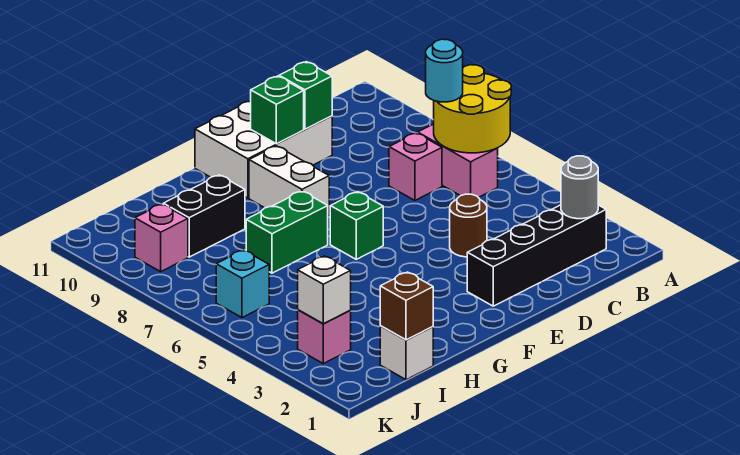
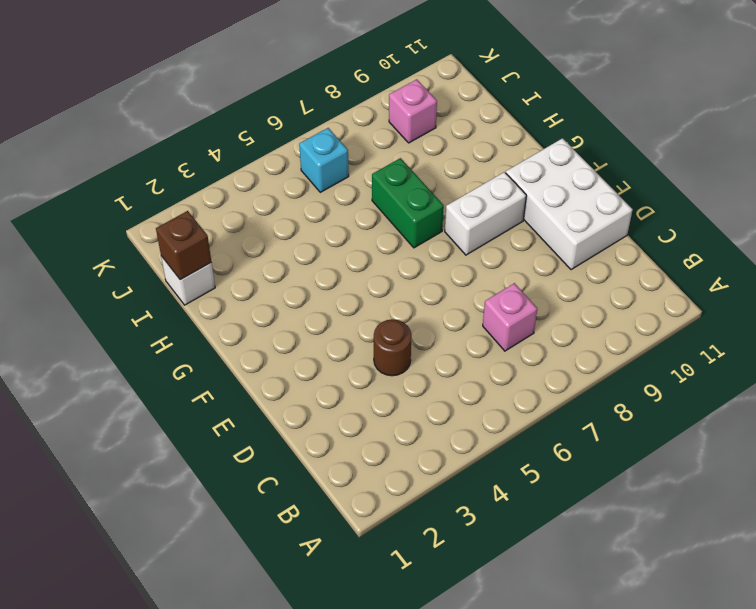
none -> black 1x4 brick [467,205,606,306]
none -> pink 1x2 brick [418,124,498,197]
none -> green 1x1 brick [330,192,383,259]

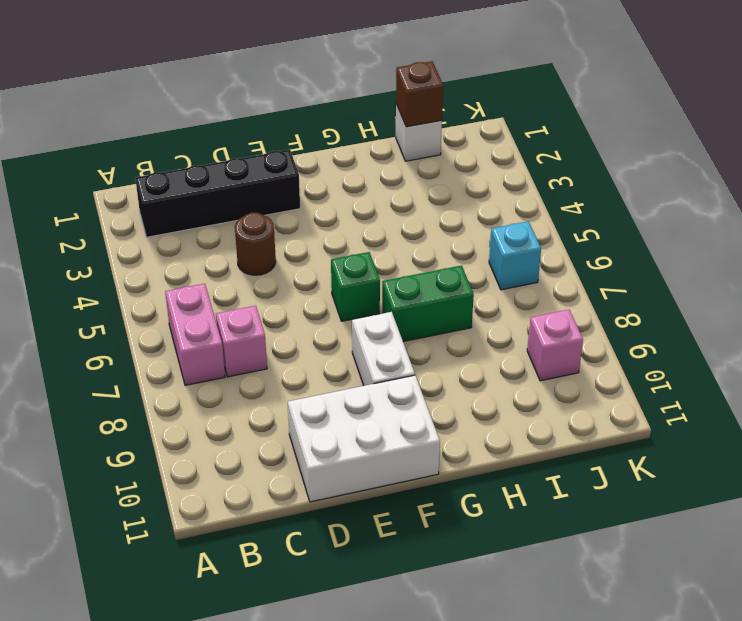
none -> black 1x2 brick [163,175,245,257]
none -> pink 1x1 brick [298,310,351,364]
none -> yellow 2x2 round brick [434,65,511,153]

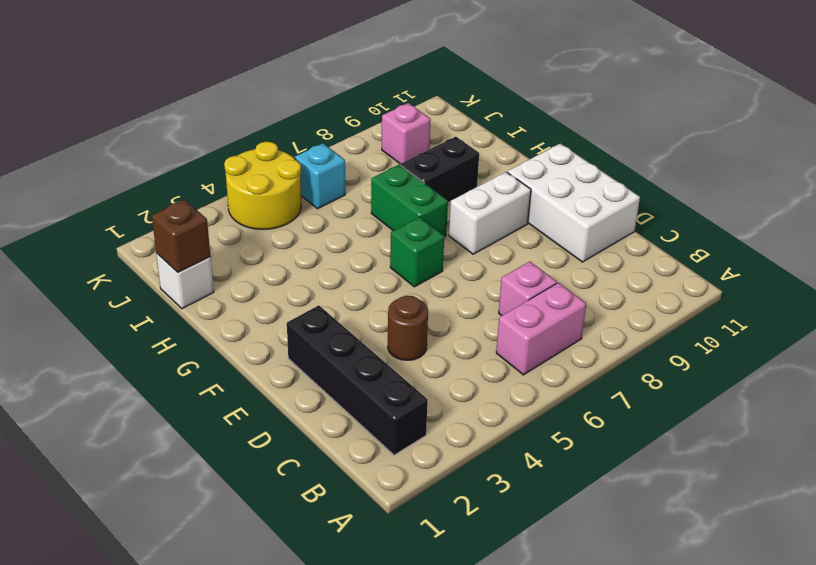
black 1x2 brick [401,137,479,203] -> black 1x2 brick turned to [163,175,245,257]
yellow 2x2 round brick [224,142,301,229] -> yellow 2x2 round brick moved to [434,65,511,153]
none -> pink 1x1 brick [298,310,351,364]
none -> grey 1x1 round brick [561,156,598,219]
none -> green 1x1 brick [279,62,332,129]

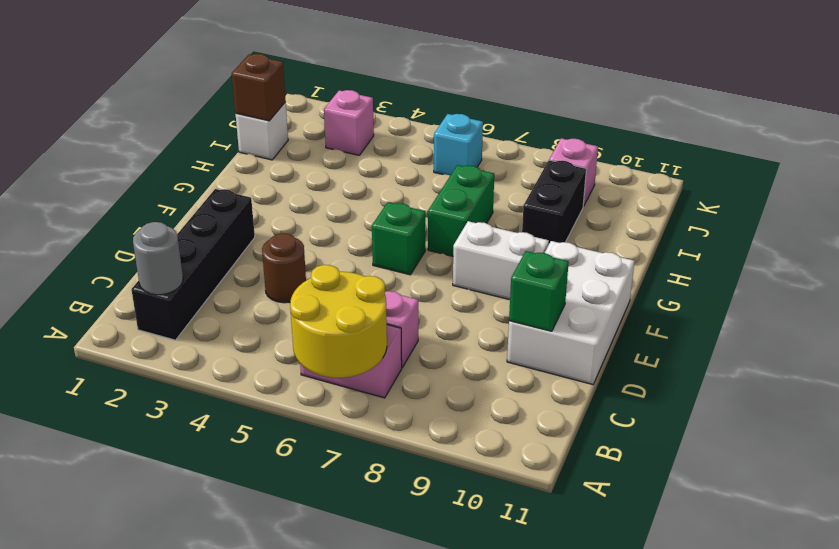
none -> green 1x1 brick [251,76,304,144]
none -> white 1x1 brick [298,256,351,324]
none -> cyan 1x1 round brick [426,39,463,102]

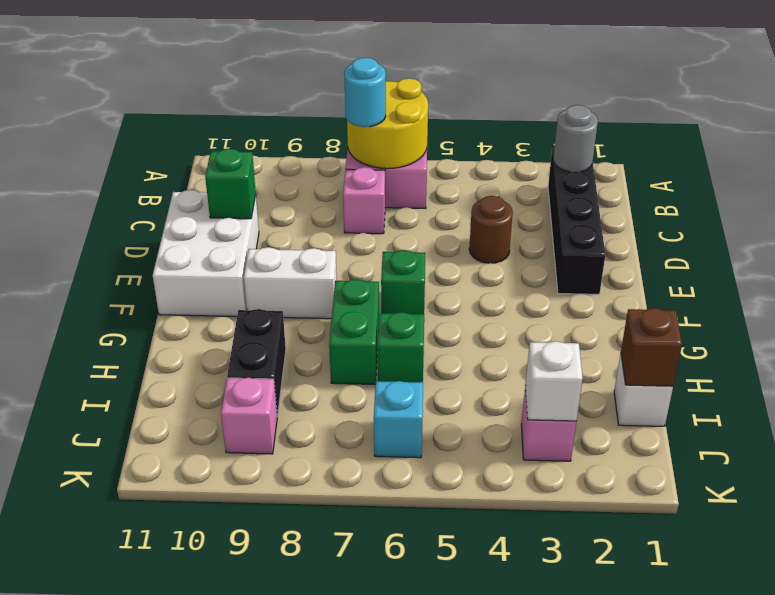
green 1x1 brick [378,312,424,382] -> green 1x1 brick moved to [251,76,304,144]

